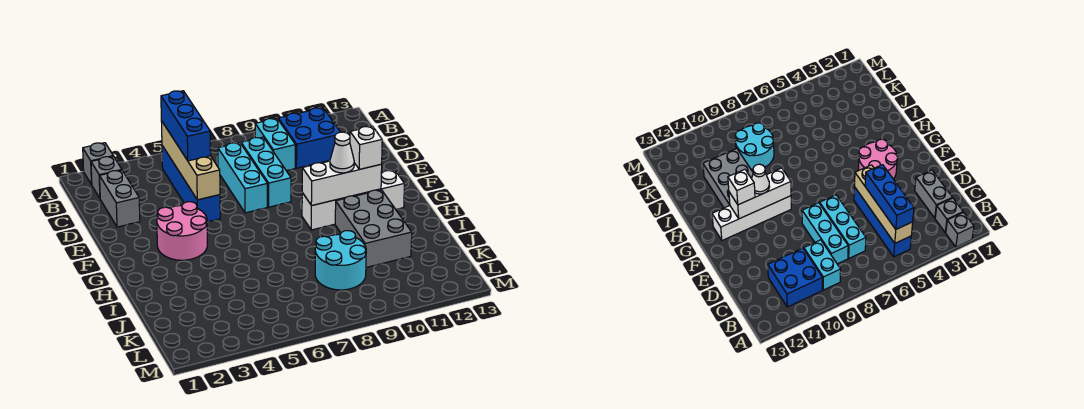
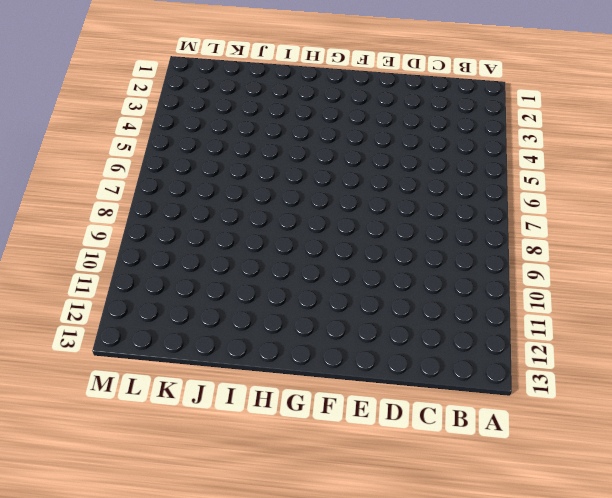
none -> grey 1x1 brick [83,143,113,184]
none -> grey 1x1 brick [91,156,122,198]
none -> blue 1x4 brick [162,146,220,222]

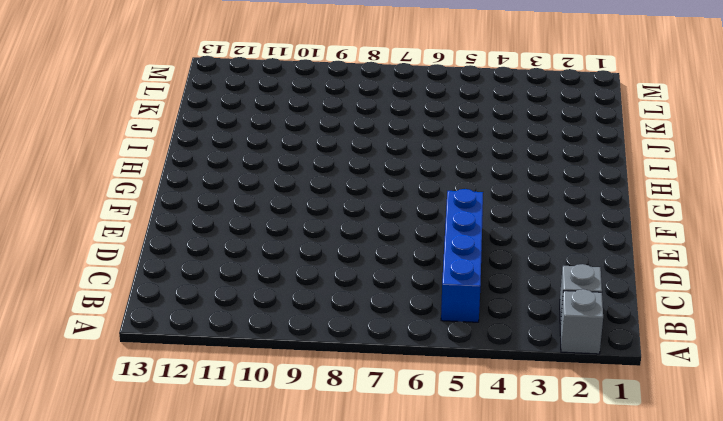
none -> cyan 1x2 brick [255,118,295,170]
none -> blue 2x2 brick [278,108,340,168]
none -> grey 1x2 brick [100,170,140,227]

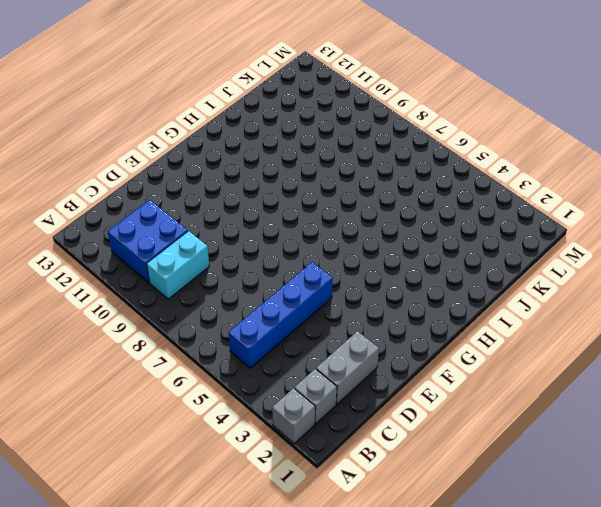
none -> cyan 1x3 brick [218,143,267,213]
none -> cyan 1x3 brick [241,137,291,207]
none -> pink 2x2 round brick [157,202,207,260]

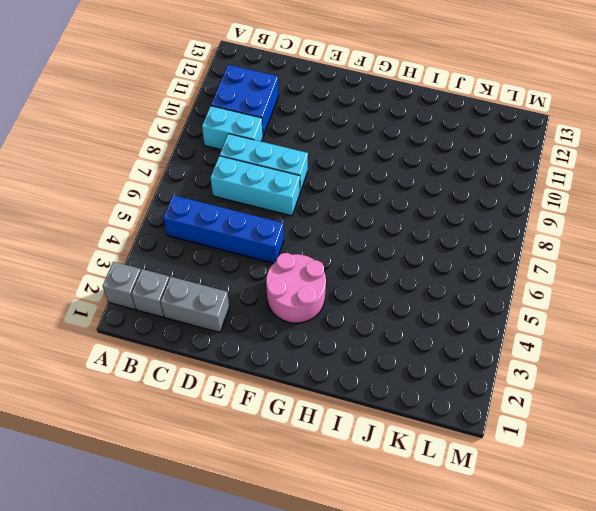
none -> white 1x4 brick [302,170,404,230]
none -> grey 2x3 brick [335,190,412,267]
none -> cyan 2x2 round brick [315,231,366,290]

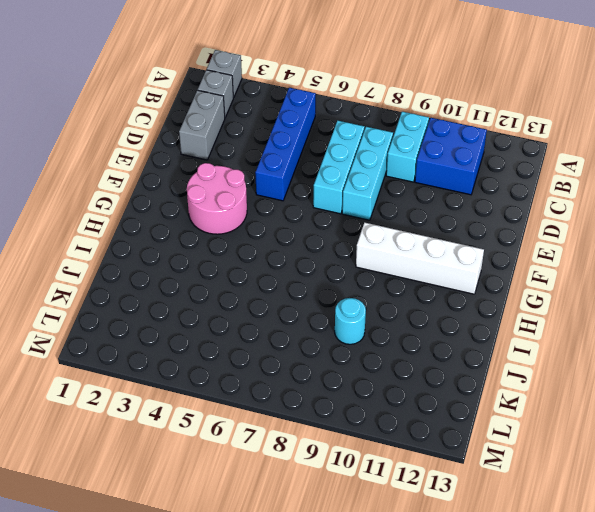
cyan 1x1 round brick [335,298,366,344] -> cyan 2x2 round brick [315,231,366,290]
none -> grey 2x3 brick [335,190,412,267]
none -> tan 1x4 brick [161,121,220,200]
none -> white 1x3 brick [302,161,382,206]

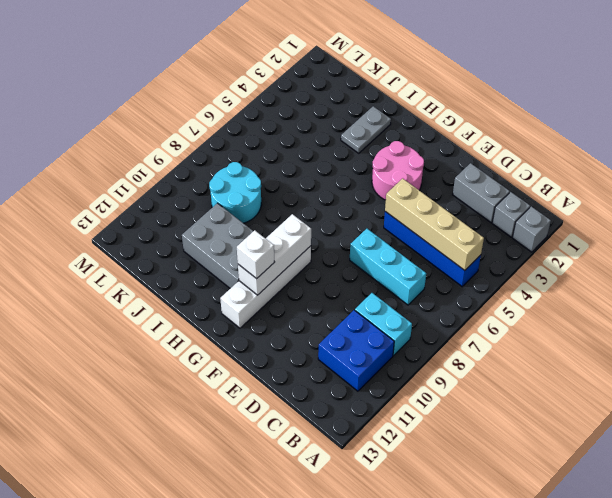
grey 1x2 plate [341,106,391,153] -> none
none -> cyan 1x3 brick [241,137,291,207]
none -> blue 1x3 brick [161,91,211,161]
none -> white 1x1 cone [330,132,354,173]

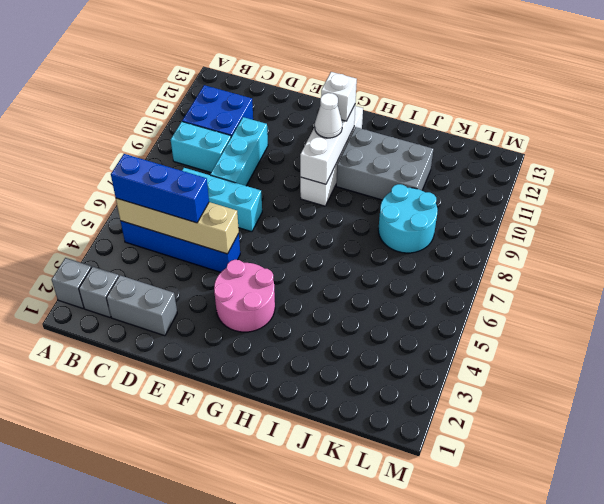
cyan 1x3 brick [210,117,268,186] -> cyan 1x3 brick turned to [241,137,291,207]

